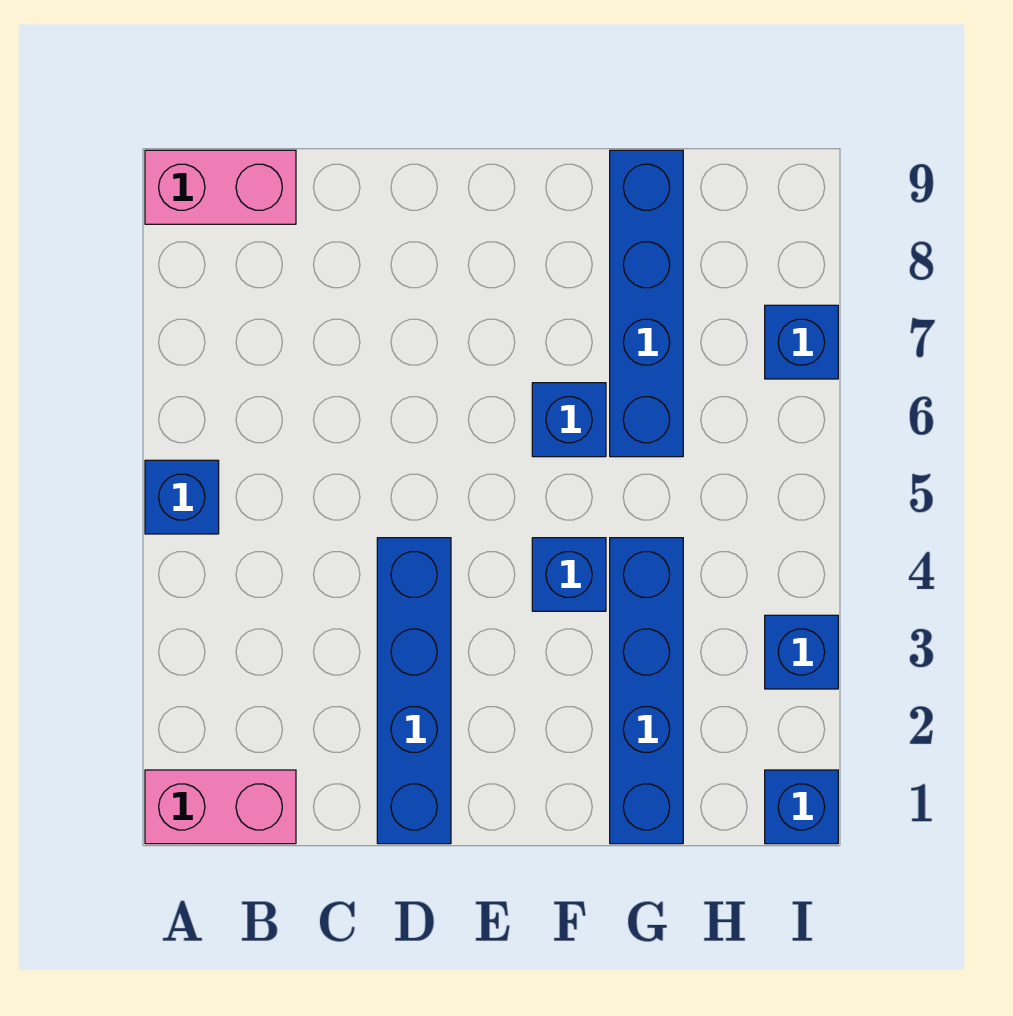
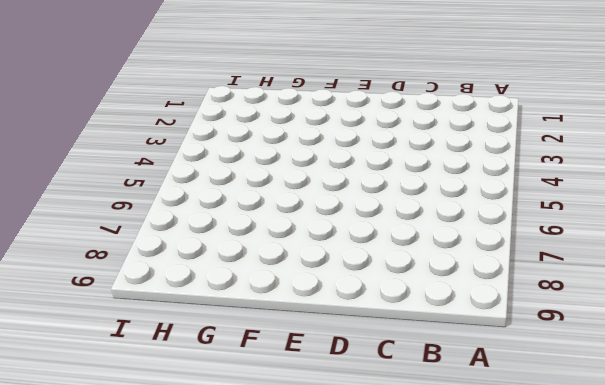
none -> pink 1x2 brick [145,770,296,844]
none -> blue 1x1 brick [145,460,219,534]

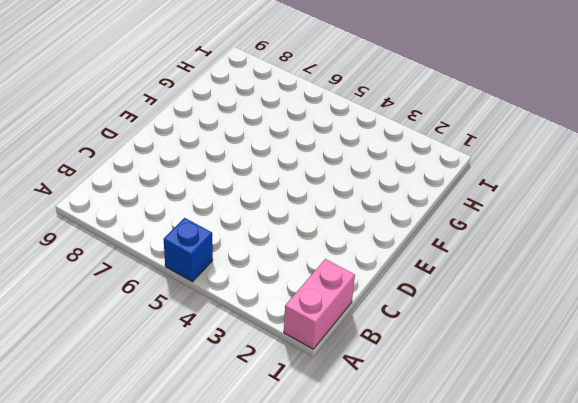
none -> pink 1x2 brick [145,150,296,224]
none -> blue 1x4 brick [377,538,451,844]

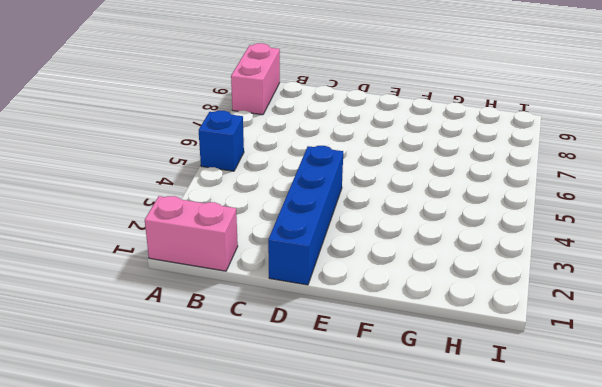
pink 1x2 brick [231,43,280,115] -> pink 1x2 brick turned to [145,150,296,224]
none -> blue 1x1 brick [532,538,606,611]
none -> blue 1x1 brick [532,383,606,457]

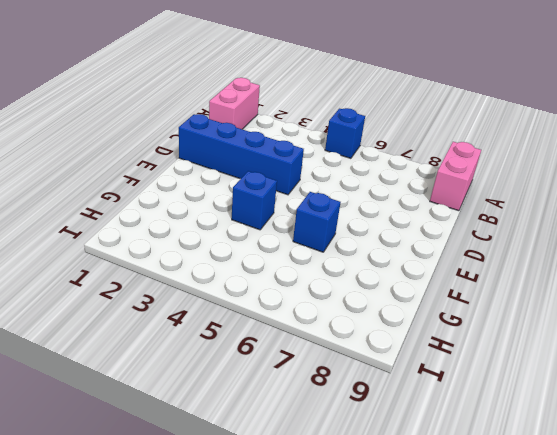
none -> blue 1x4 brick [610,538,683,844]
none -> blue 1x4 brick [610,150,683,457]

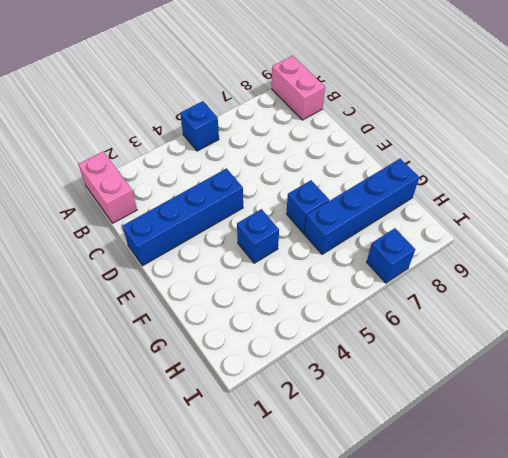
none -> blue 1x4 brick [610,538,683,844]
none -> blue 1x1 brick [765,770,838,844]

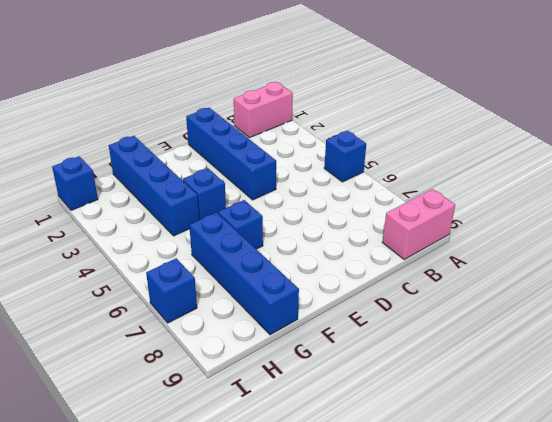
none -> blue 1x1 brick [765,615,838,689]

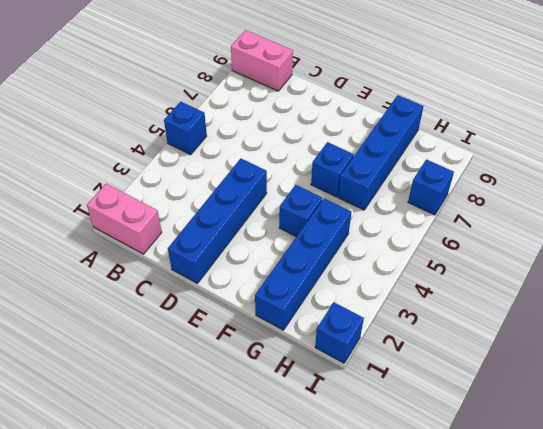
none -> blue 1x1 brick [765,615,838,689]

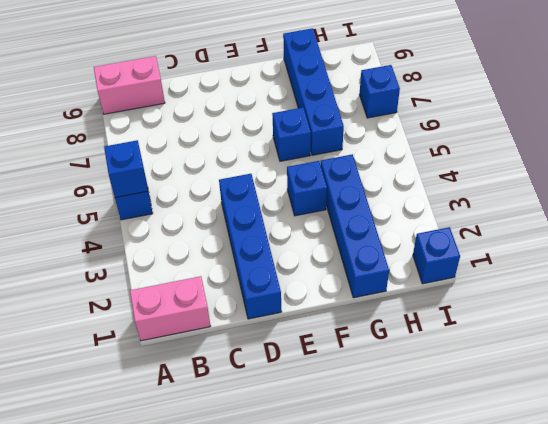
blue 1x1 brick [104,140,148,198] -> blue 1x1 brick moved to [765,615,838,689]

